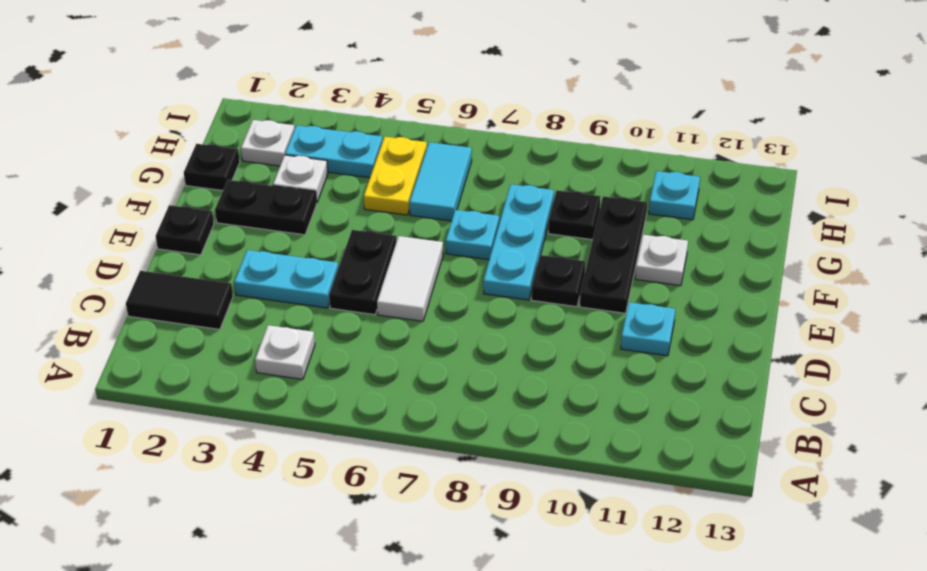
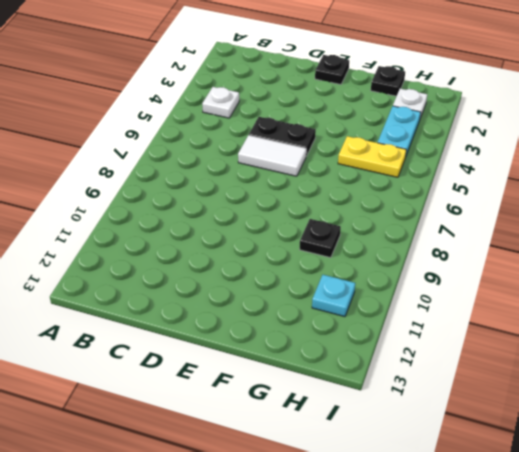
none -> black 1x2 tile [126,271,233,329]
none -> cyan 1x2 plate [234,250,339,308]
none -> cyan 1x1 plate [621,302,675,356]

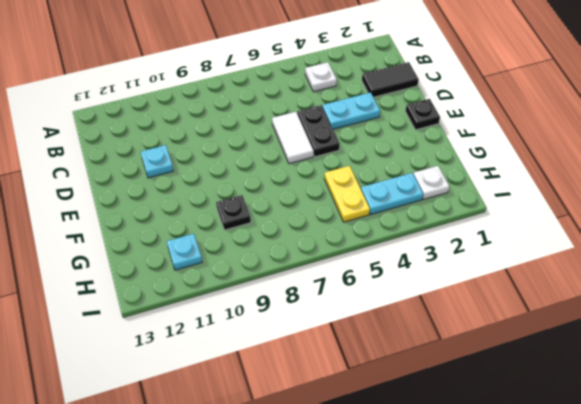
none -> cyan 1x3 plate [483,184,554,300]
none -> black 1x1 plate [531,255,585,307]
none -> black 1x3 plate [580,196,647,313]

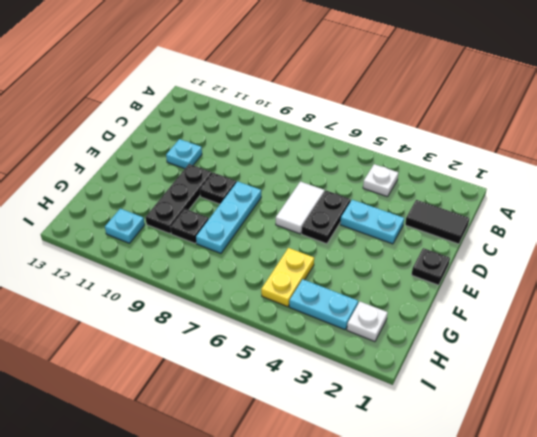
none -> black 1x2 plate [215,180,317,235]
none -> cyan 1x1 plate [446,210,499,260]
none -> white 1x1 plate [635,235,688,286]

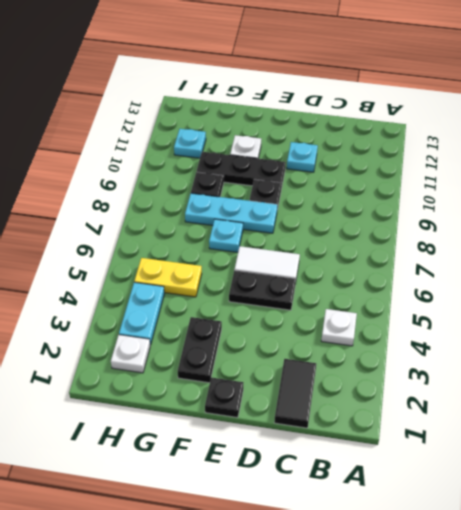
none -> cyan 1x2 plate [234,250,339,308]
none -> black 1x1 plate [184,144,240,191]
none -> white 1x1 plate [273,155,328,203]

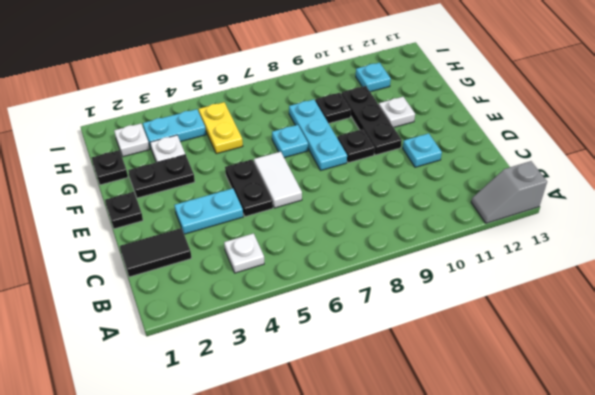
grey 1x2 slope [471,161,547,223] -> none
none -> cyan 1x2 tile [409,142,472,221]

